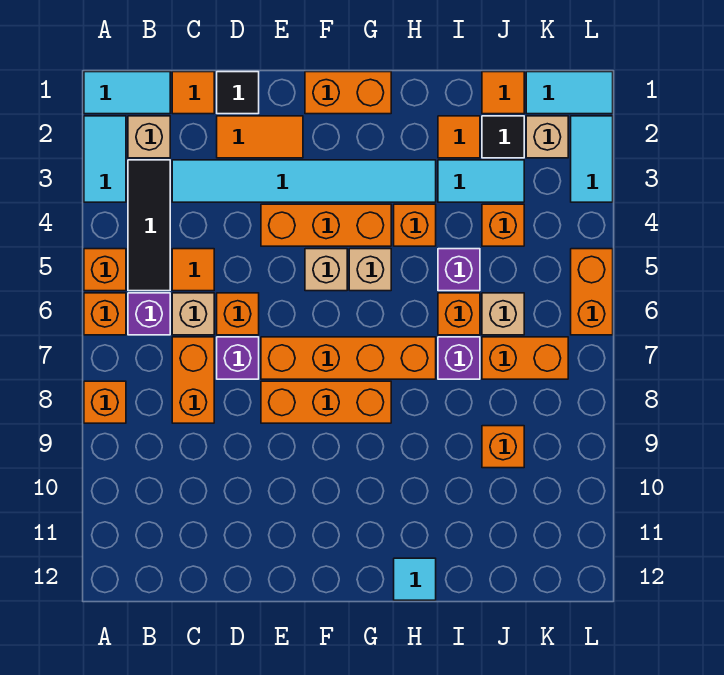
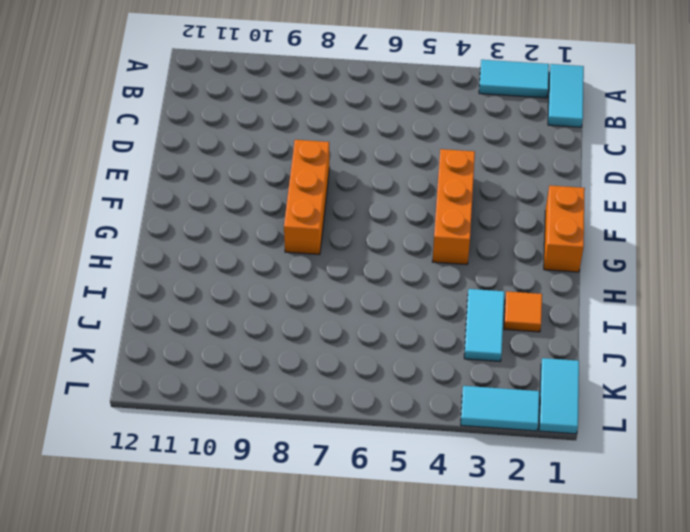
none -> orange 1x1 brick [84,249,126,291]
none -> orange 1x1 brick [84,293,126,335]
none -> orange 1x1 brick [84,381,126,423]
none -> tan 1x1 brick [128,116,170,158]

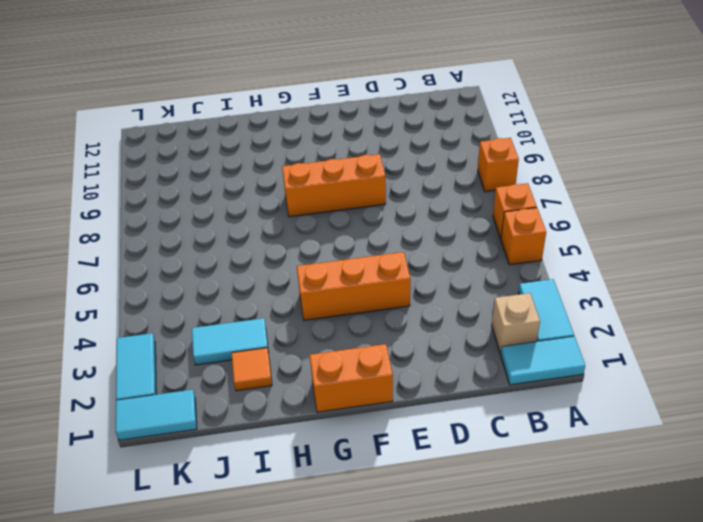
none -> black 1x3 tile [128,160,170,291]
none -> purple 1x1 brick [128,293,170,335]
none -> orange 1x1 tile [172,72,214,114]
none -> cyan 1x6 tile [172,160,436,202]

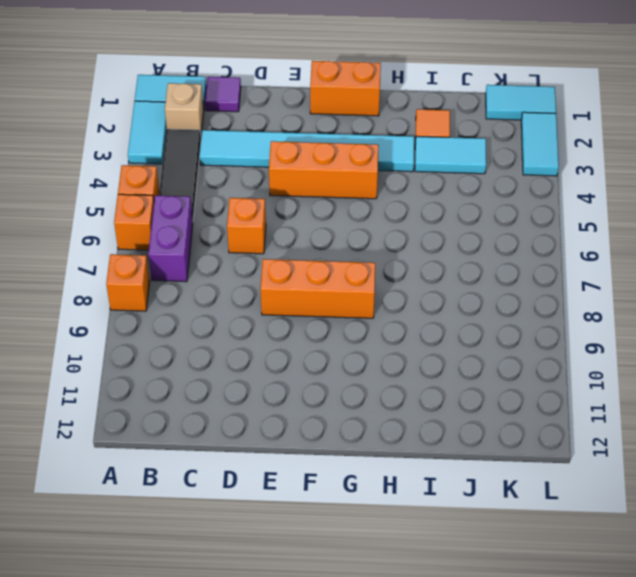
purple 1x2 brick [148,195,193,282] -> purple 1x1 brick [128,293,170,335]
purple 1x1 tile [205,77,241,112] -> orange 1x1 tile [172,72,214,114]
none -> orange 1x1 tile [172,249,214,291]
none -> tan 1x1 brick [172,293,214,335]
none -> orange 1x2 brick [172,337,214,423]
none -> black 1x1 tile [217,72,259,114]

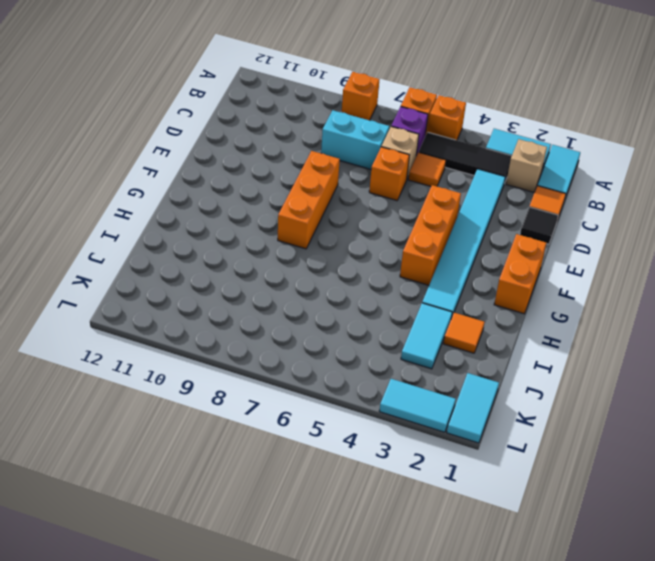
cyan 1x2 brick [321,110,389,169] -> orange 1x2 brick [172,337,214,423]
none -> orange 1x2 tile [217,116,303,158]
none -> purple 1x1 brick [217,337,259,379]
none -> orange 1x4 brick [261,337,436,379]
none -> tan 1x1 brick [305,249,347,291]

